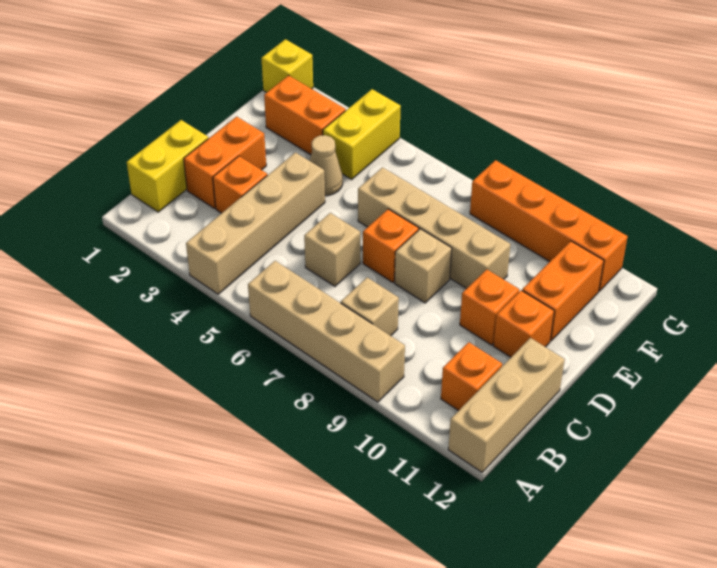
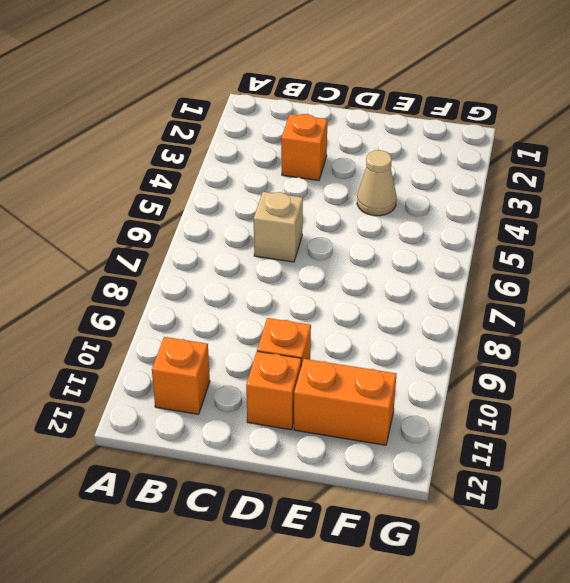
none -> tan 1x4 brick [186,153,325,294]
none -> tan 1x4 brick [248,261,405,402]
none -> tan 1x3 brick [448,338,565,472]

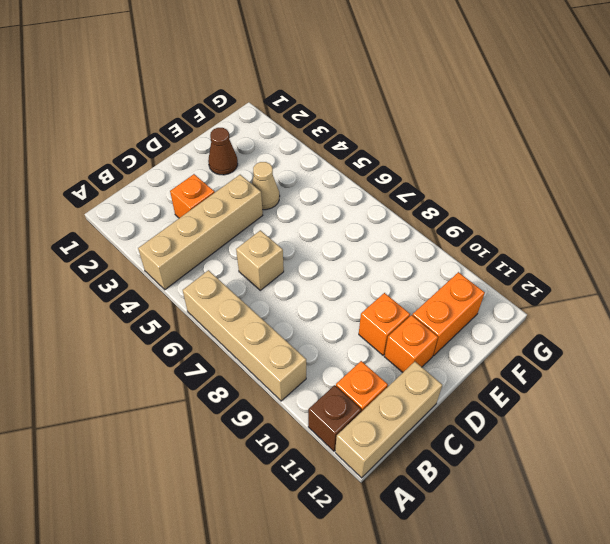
brown 1x1 brick [308,385,361,451] -> none
brown 1x1 cone [208,128,238,175] -> none
none -> yellow 1x2 brick [127,120,208,212]
none -> tan 1x1 brick [341,277,399,336]
none -> orange 1x2 brick [184,116,266,208]

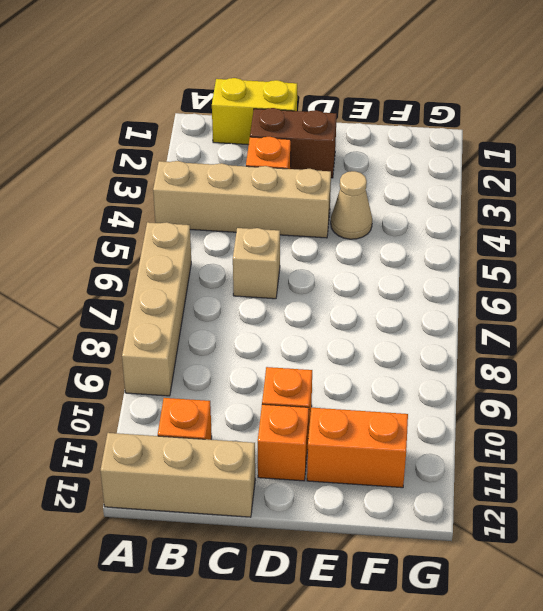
brown 1x2 brick [250,108,337,178] -> orange 1x2 brick [184,116,266,208]
none -> tan 1x1 brick [341,277,399,336]
none -> orange 1x1 brick [363,209,419,282]
none -> tan 1x1 brick [395,229,452,303]

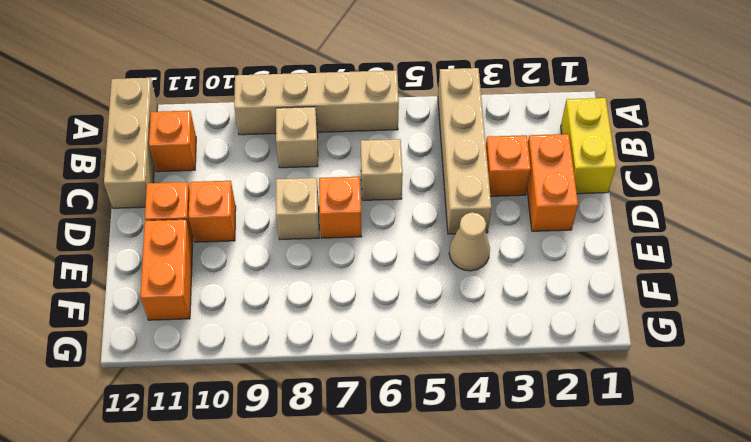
none -> tan 1x4 brick [358,167,511,289]
none -> orange 1x2 brick [264,75,346,155]
none -> yellow 1x2 brick [323,89,401,179]

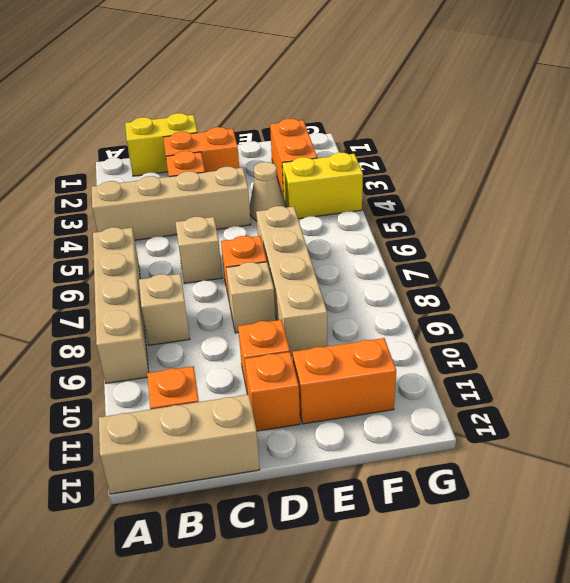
none -> yellow 1x1 brick [261,39,313,93]
none -> orange 1x4 brick [470,160,628,291]

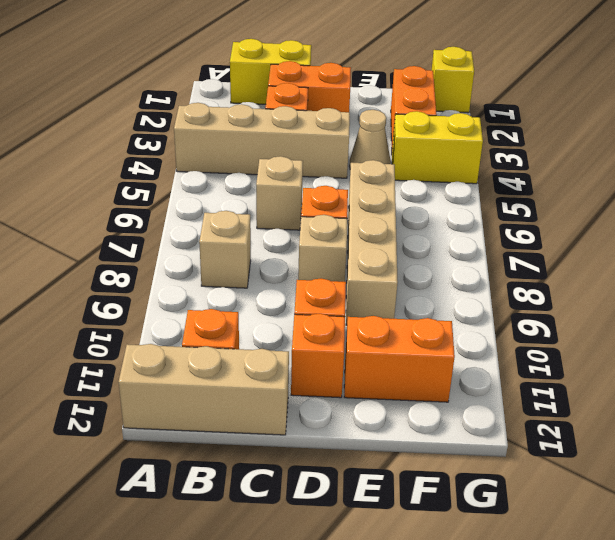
none -> tan 1x4 brick [248,261,405,402]
none -> orange 1x4 brick [470,160,628,291]

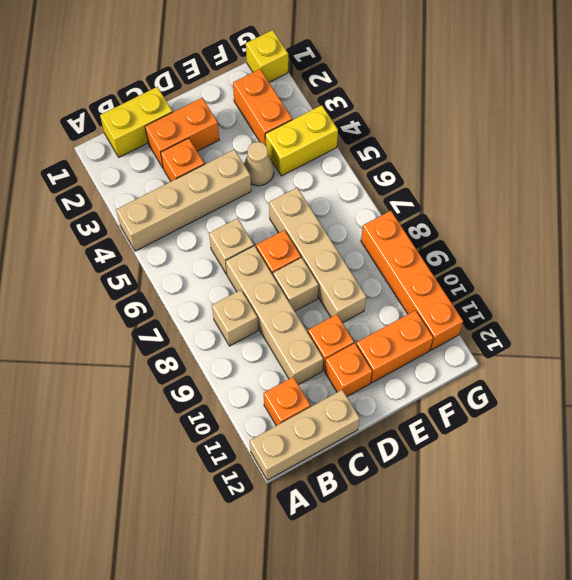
tan 1x4 brick [226,246,323,385] -> tan 1x4 brick moved to [248,261,405,402]

